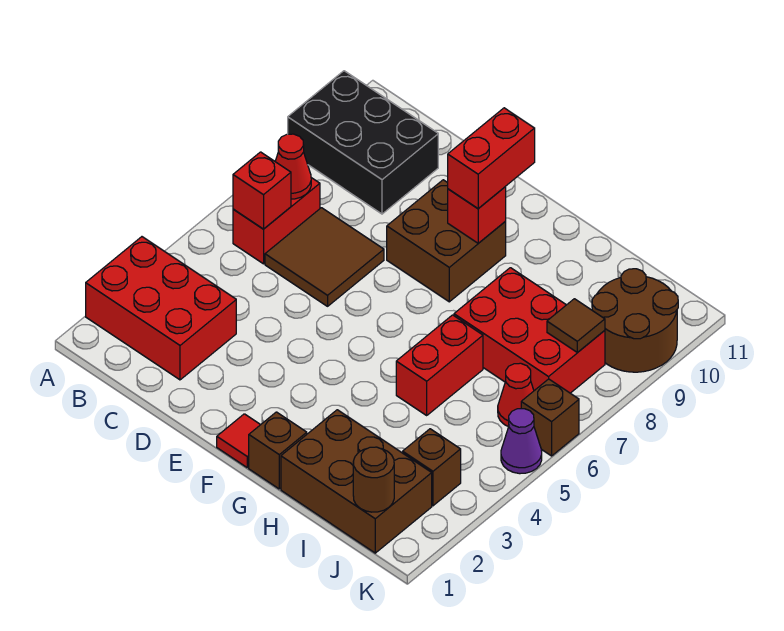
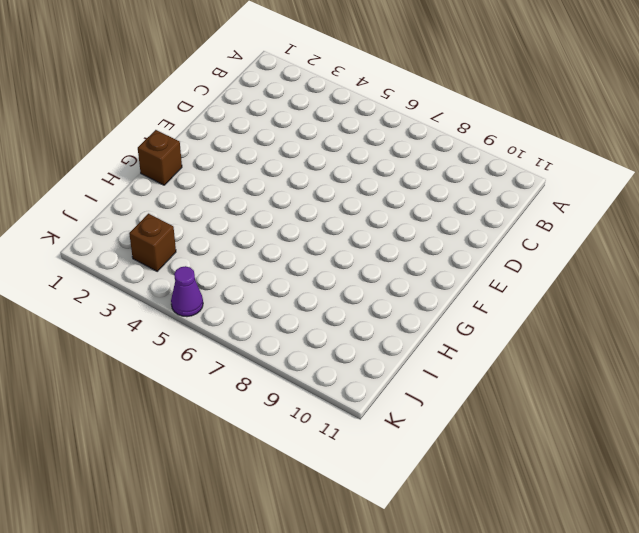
none -> red 2x3 brick [86,237,236,380]
none -> black 2x3 brick [288,71,438,214]
none -> red 1x2 brick [233,178,320,264]

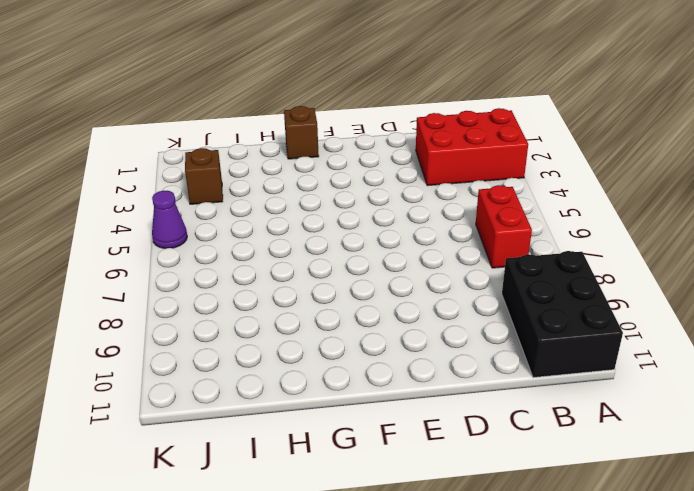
black 2x3 brick [502,251,623,378] -> black 2x3 brick turned to [288,71,438,214]
none -> brown 2x2 tile [265,208,384,306]
none -> brown 2x2 brick [387,180,506,302]
none -> red 1x1 tile [217,414,260,467]

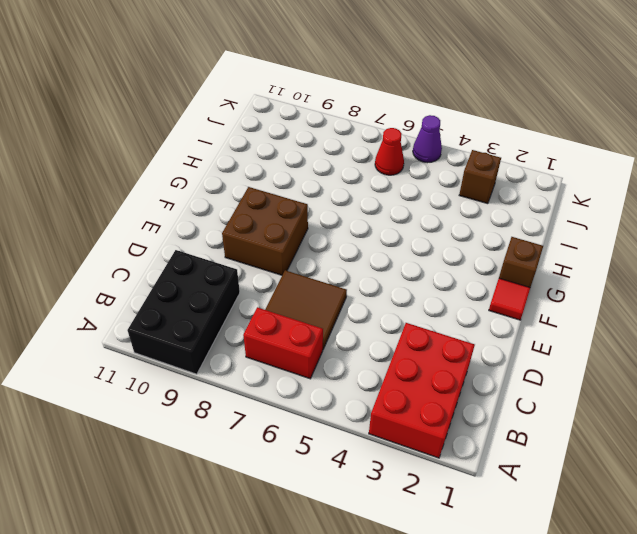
none -> brown 2x3 brick [281,410,432,553]
none -> red 1x2 brick [396,315,483,415]
none -> red 2x3 brick [454,268,605,393]

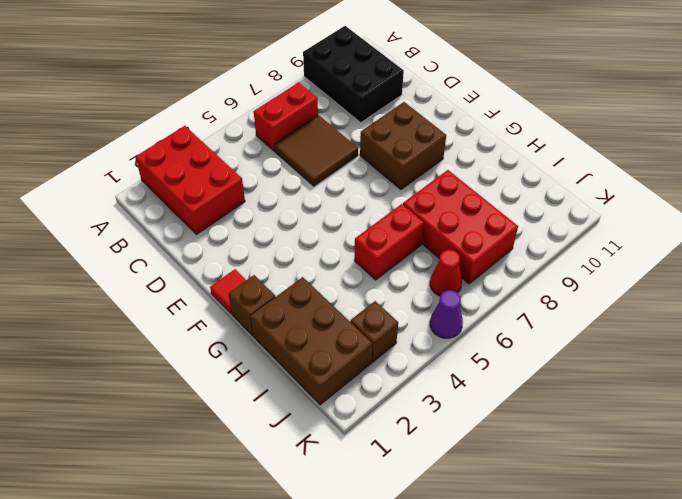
none -> brown 2x2 round brick [592,269,678,372]
none -> brown 1x1 brick [521,379,579,456]
none -> red 1x1 brick [233,152,291,229]

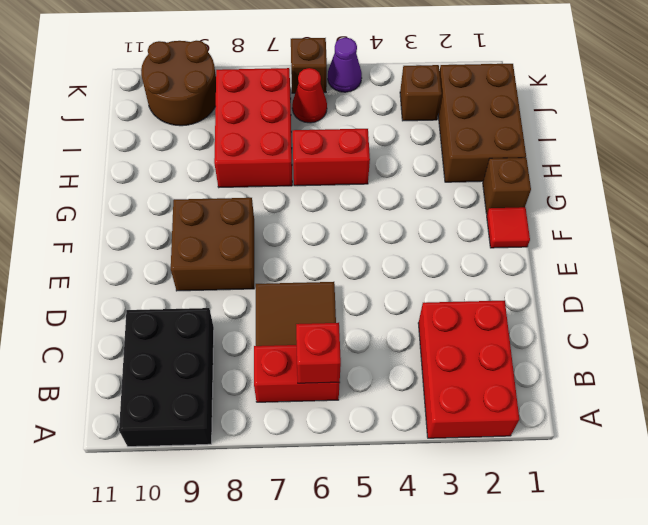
none -> red 1x1 cone [275,134,311,199]
none -> red 1x1 brick [448,187,506,243]
none -> brown 1x1 round brick [353,447,394,512]

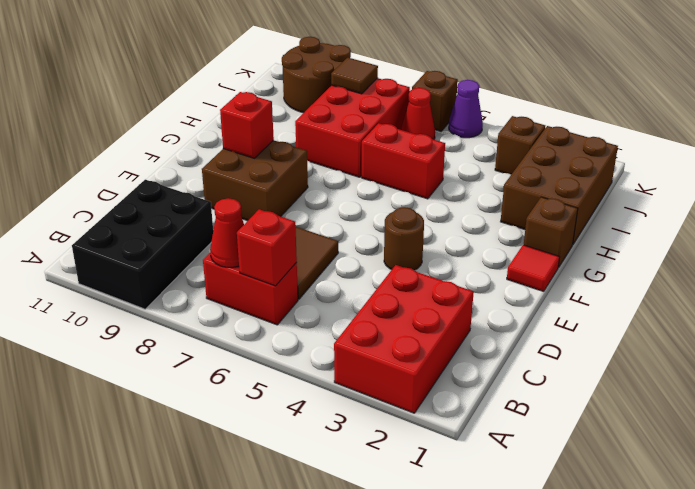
brown 1x1 round brick [384,207,424,270] -> brown 1x1 round brick moved to [353,447,394,512]
none -> red 1x2 brick [448,108,535,209]

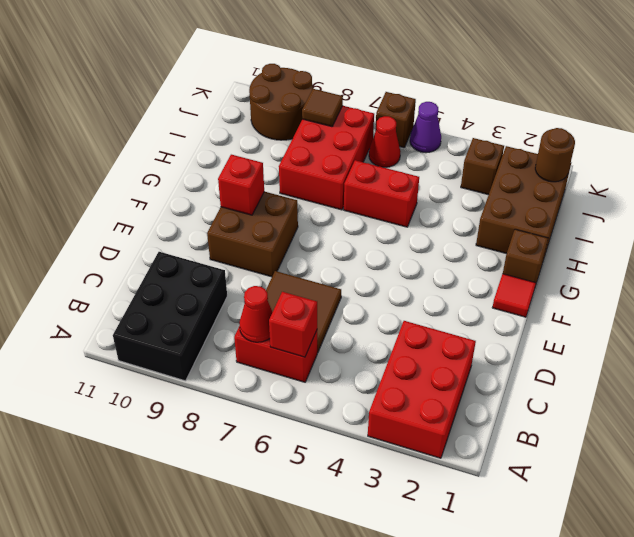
none -> red 1x2 brick [448,108,535,209]

